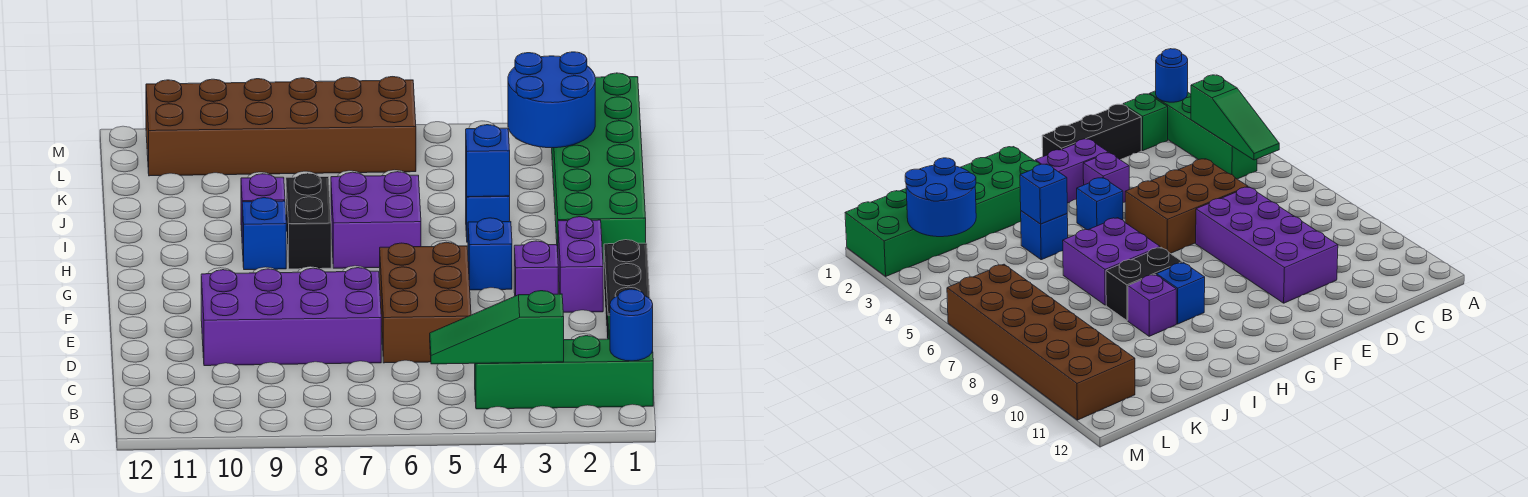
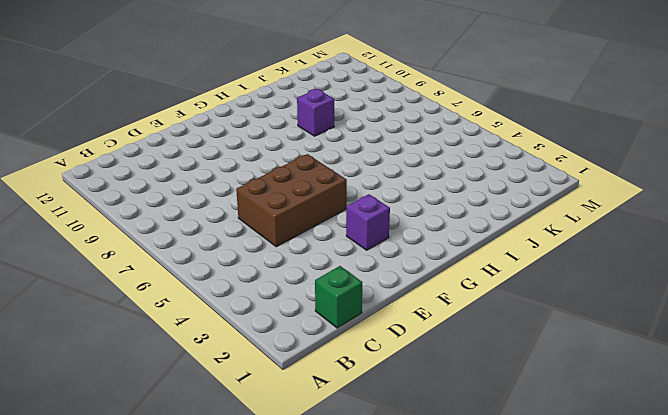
none -> green 1x4 brick [475,336,653,409]
none -> black 1x3 brick [604,240,650,339]
none -> purple 2x4 brick [201,268,381,366]

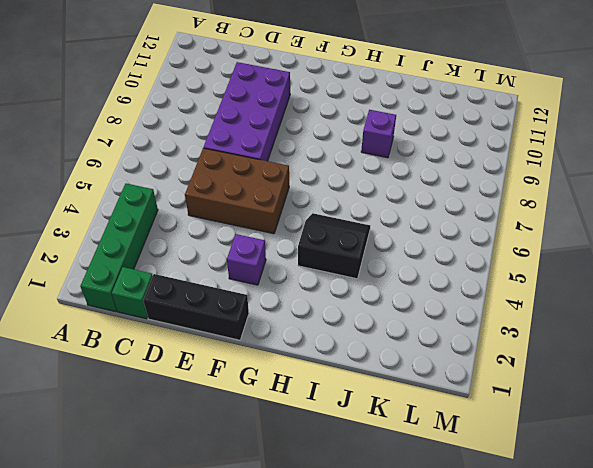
black 2x2 slope [298,213,370,279] -> blue 1x1 brick [466,191,510,242]
none -> purple 1x2 brick [558,217,603,312]
none -> blue 1x1 brick [468,218,512,290]
none -> green 2x6 brick [552,73,646,264]

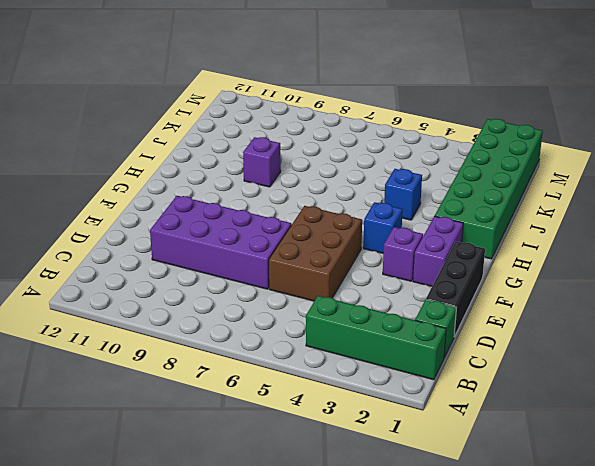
none -> purple 2x2 brick [331,172,421,268]
none -> black 1x2 brick [286,173,331,269]
none -> blue 1x1 brick [242,198,286,270]

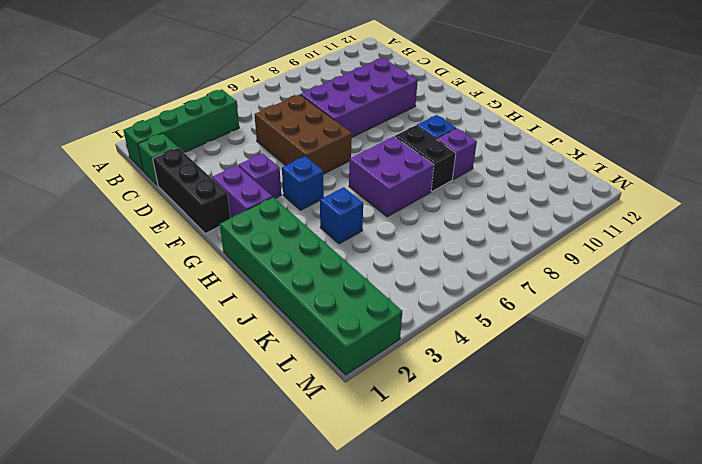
none -> brown 2x6 brick [146,77,416,176]
none -> blue 1x1 round brick [610,289,653,361]
none -> green 1x3 slope [430,291,564,364]

